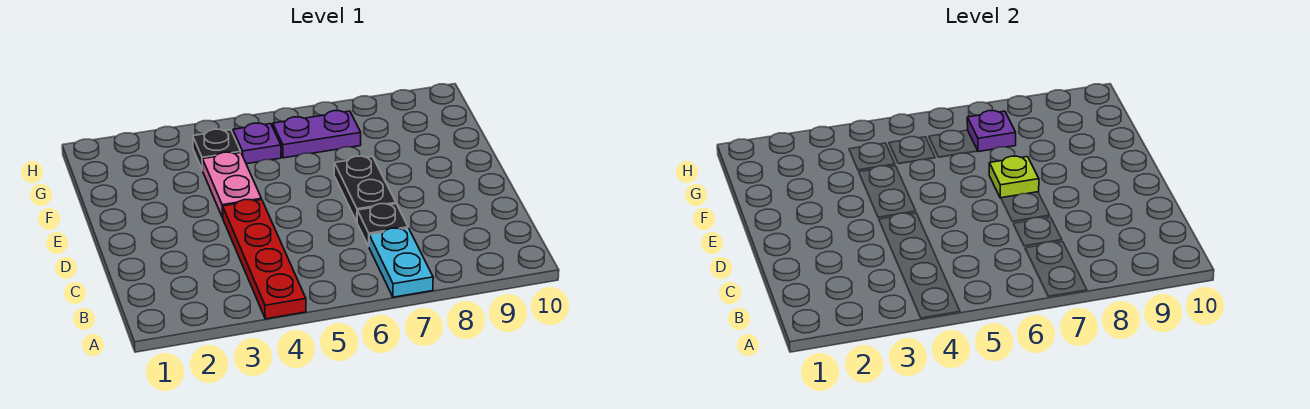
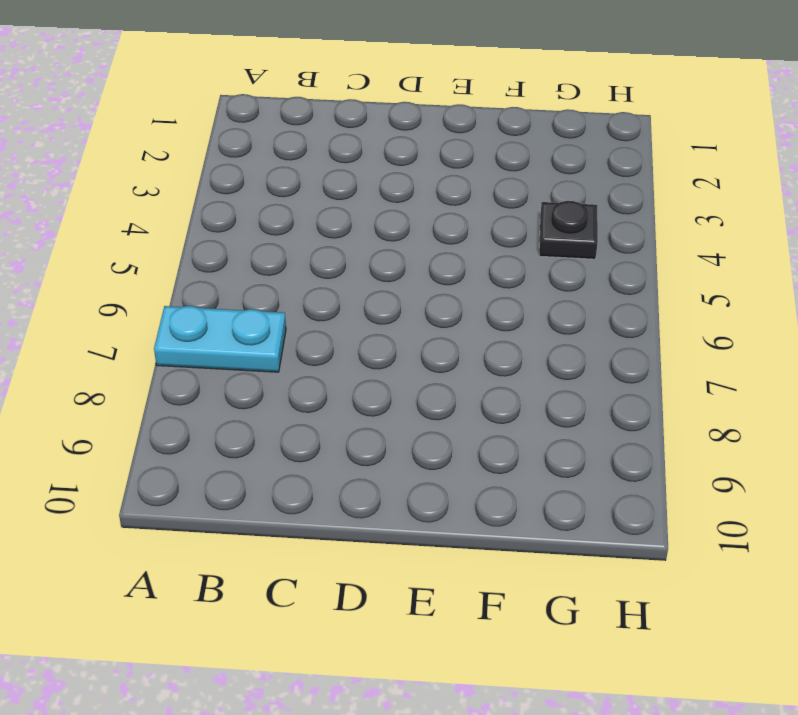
none -> red 1x4 plate [223,200,306,319]
none -> black 1x1 plate [357,204,408,246]

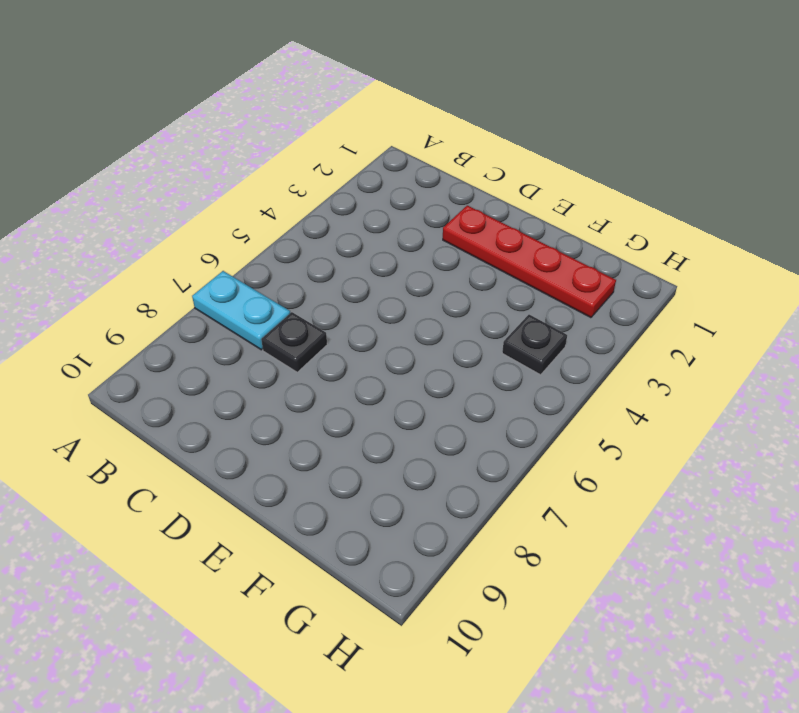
red 1x4 plate [443,205,616,318] -> red 1x4 plate moved to [223,200,306,319]
none -> black 1x2 plate [334,156,396,221]
none -> pink 1x2 plate [203,152,261,218]

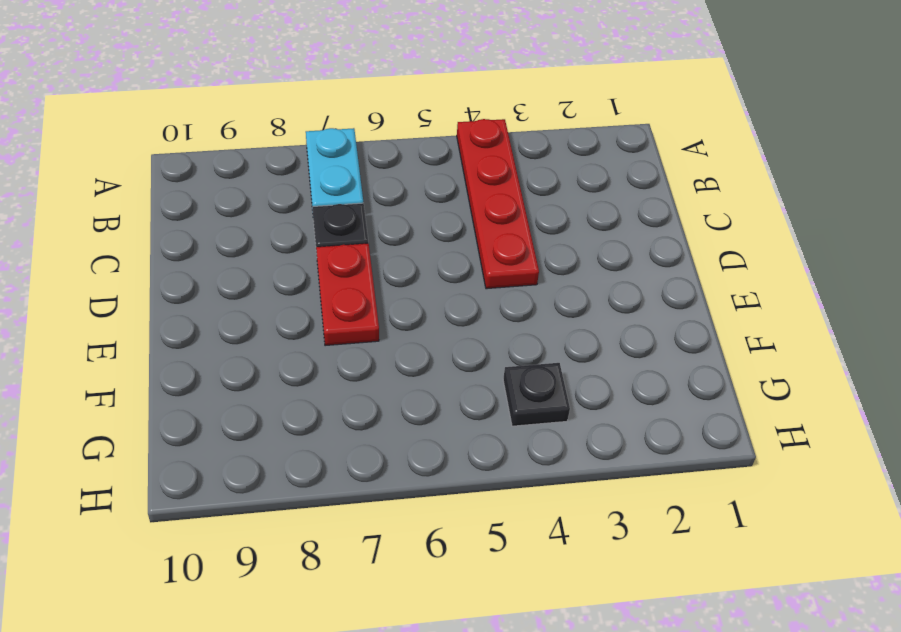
red 1x2 plate [316,243,379,346] -> black 1x2 plate [334,156,396,221]
none -> pink 1x2 plate [203,152,261,218]
none -> purple 1x1 plate [233,123,281,164]

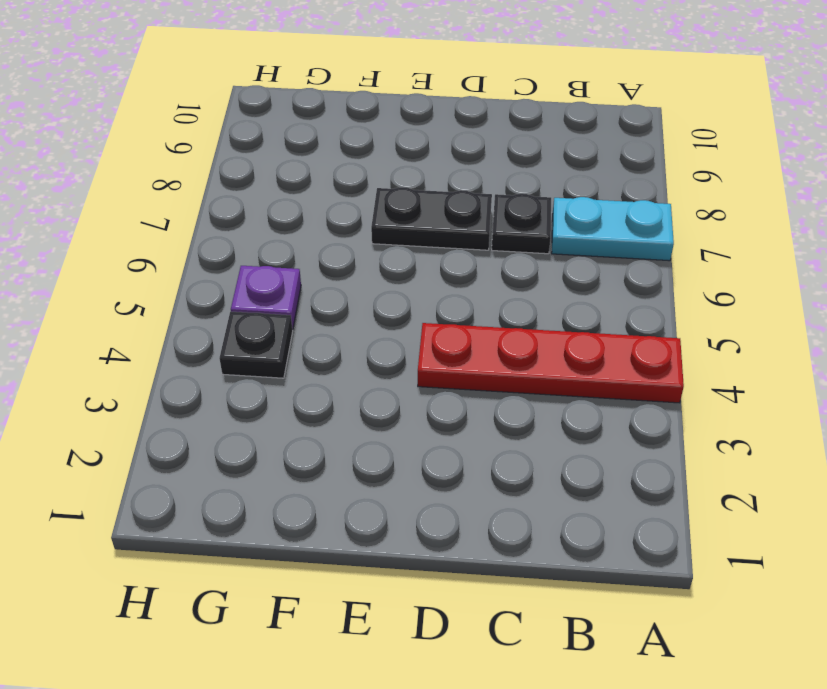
none -> pink 1x2 plate [203,152,261,218]
none -> purple 1x2 plate [273,111,361,158]

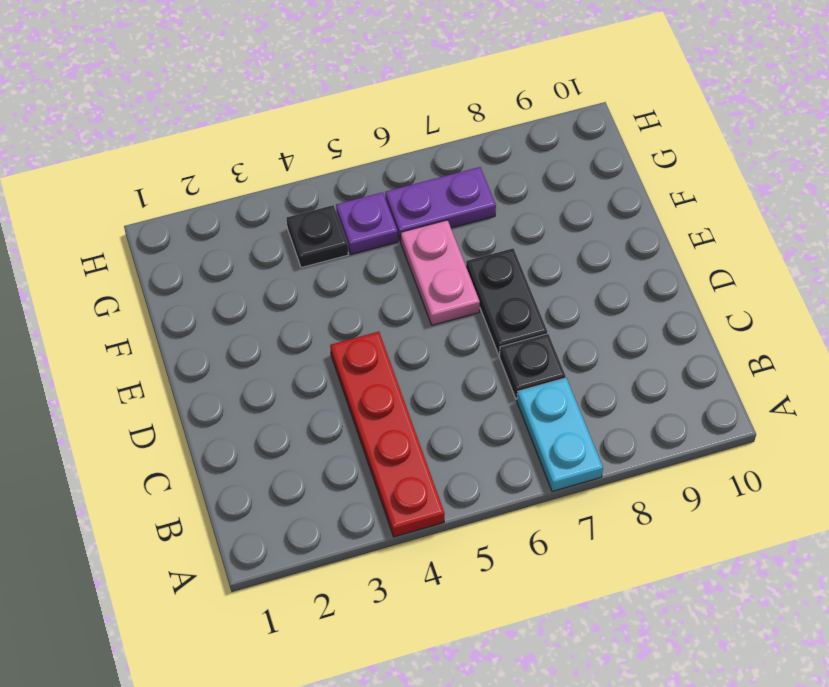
pink 1x2 plate [401,220,480,325] -> pink 1x2 plate moved to [203,152,261,218]
none -> lime 1x1 plate [989,156,1039,198]
none -> purple 1x1 plate [967,111,1016,152]

